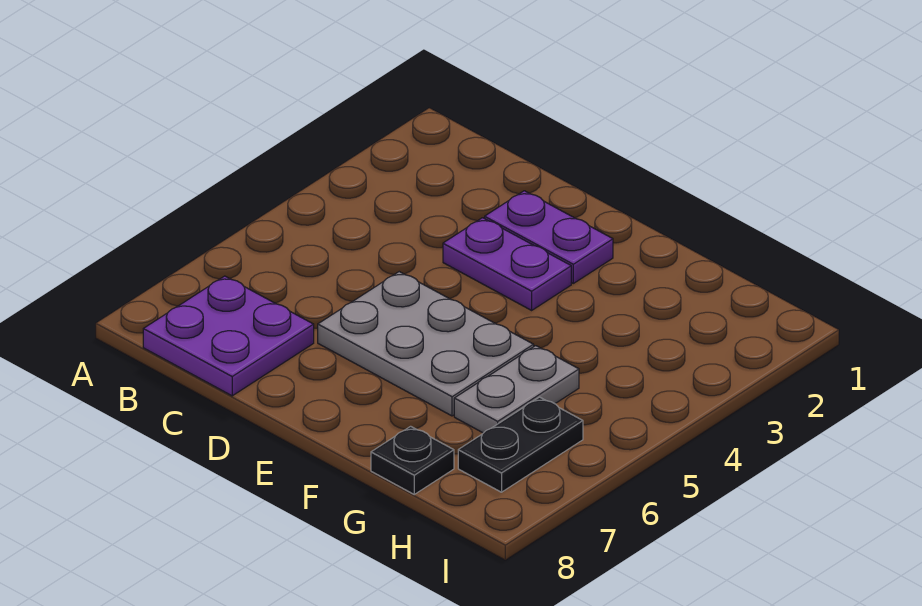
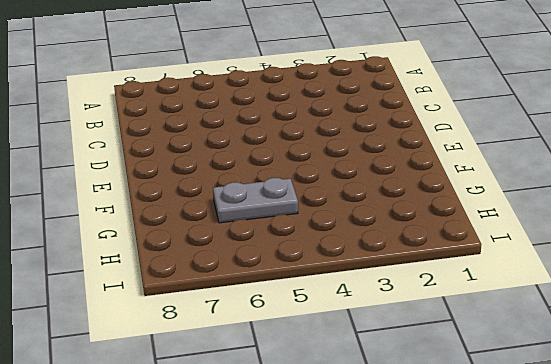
none -> purple 2x2 plate [143,276,314,396]
none -> purple 1x2 plate [485,191,613,283]

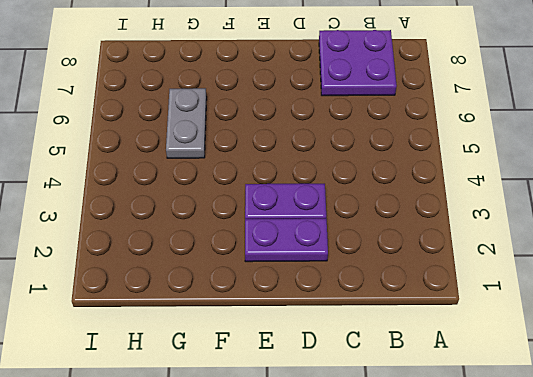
none -> grey 2x3 plate [318,272,534,416]
none -> black 1x1 plate [371,426,454,494]

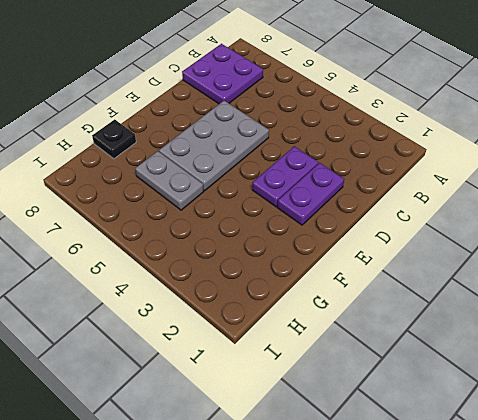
none -> black 1x2 plate [458,397,583,492]

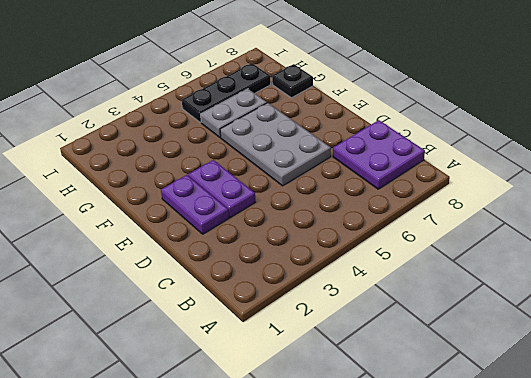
black 1x3 plate [182,63,271,123] -> black 1x2 plate [458,397,583,492]

